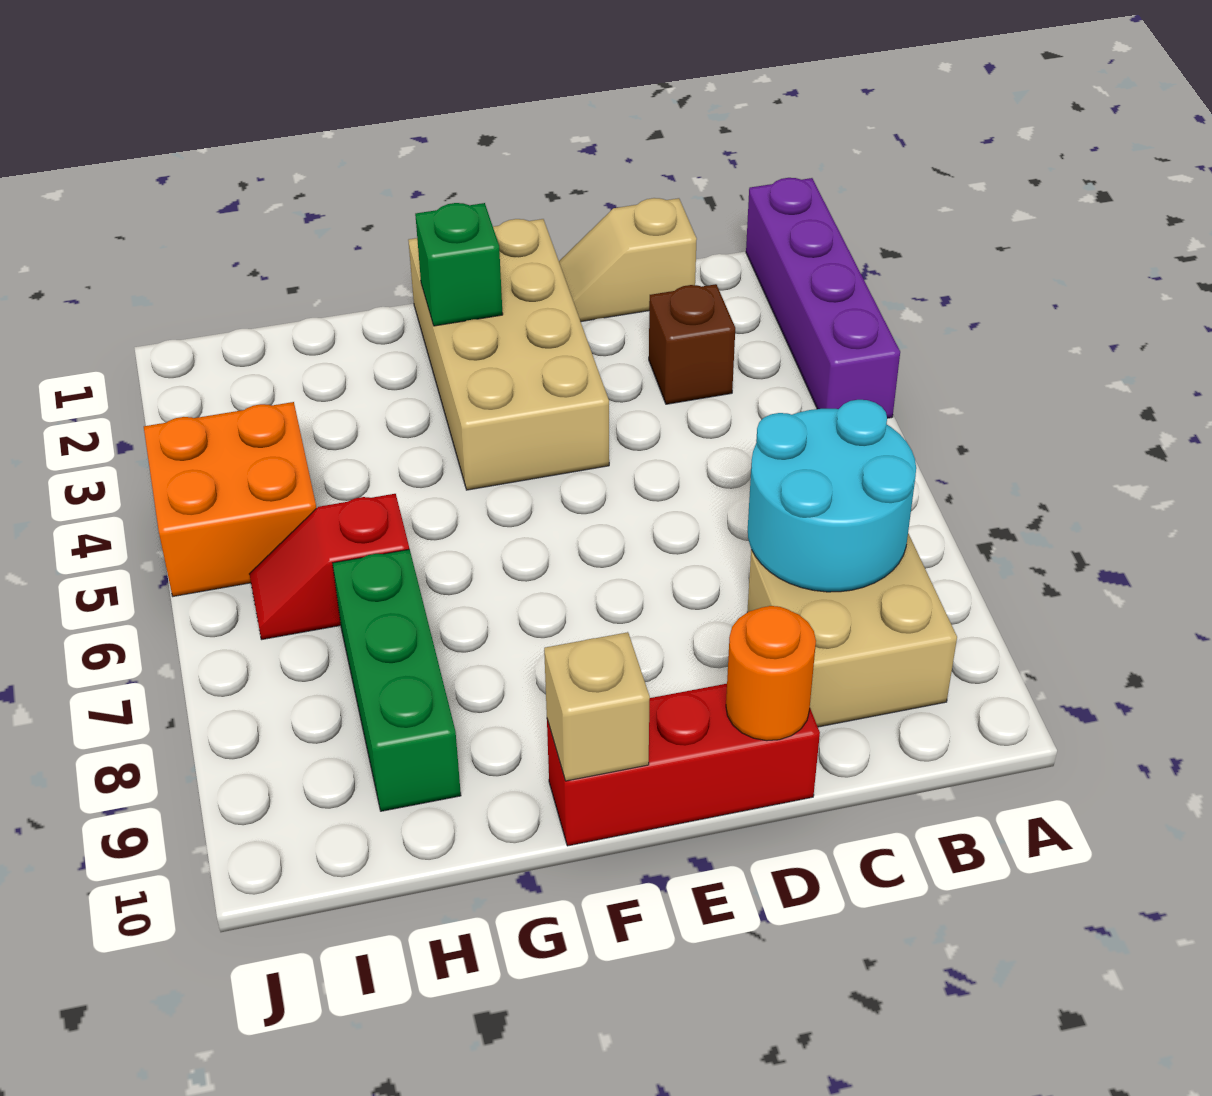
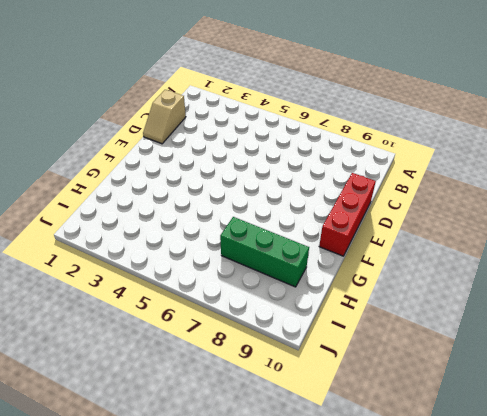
none -> purple 1x4 brick [746,178,900,418]
none -> tan 2x2 brick [747,533,957,727]
none -> brown 1x1 brick [649,284,735,404]

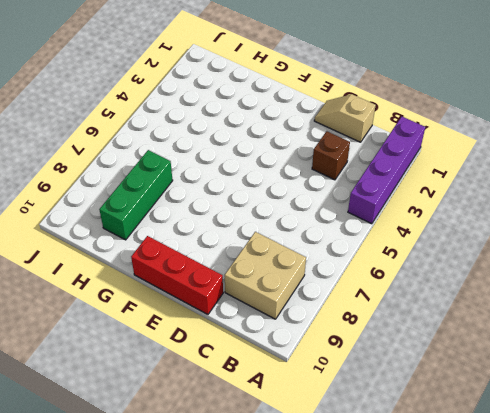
none -> tan 2x4 brick [408,219,609,490]
none -> red 1x2 slope [250,494,409,640]
none -> orange 2x2 brick [144,402,316,596]

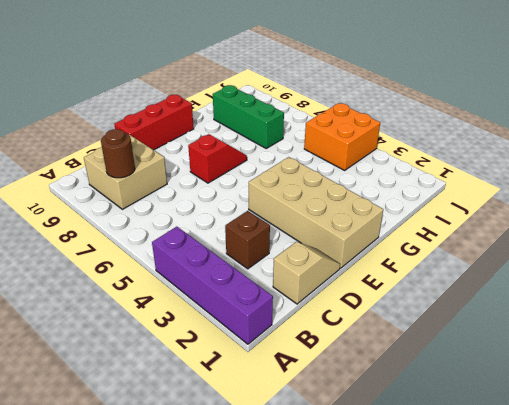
brown 1x1 round brick [101,129,135,178] -> cyan 2x2 round brick [748,400,916,592]
red 1x2 slope [188,134,247,183] -> red 1x2 slope moved to [250,494,409,640]
none -> orange 1x1 round brick [726,606,816,741]
none -> green 1x1 brick [415,203,503,326]
none -> tan 1x1 brick [544,632,650,781]

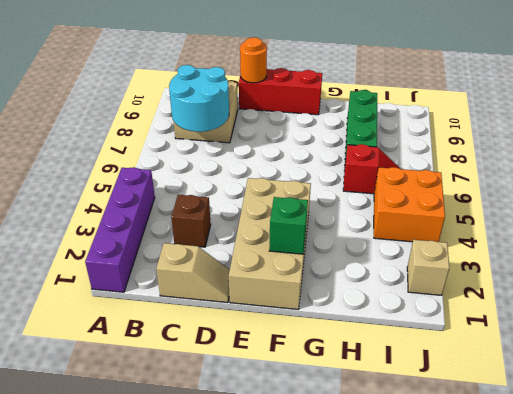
tan 1x1 brick [407,240,449,295] -> tan 1x1 brick moved to [544,632,650,781]

